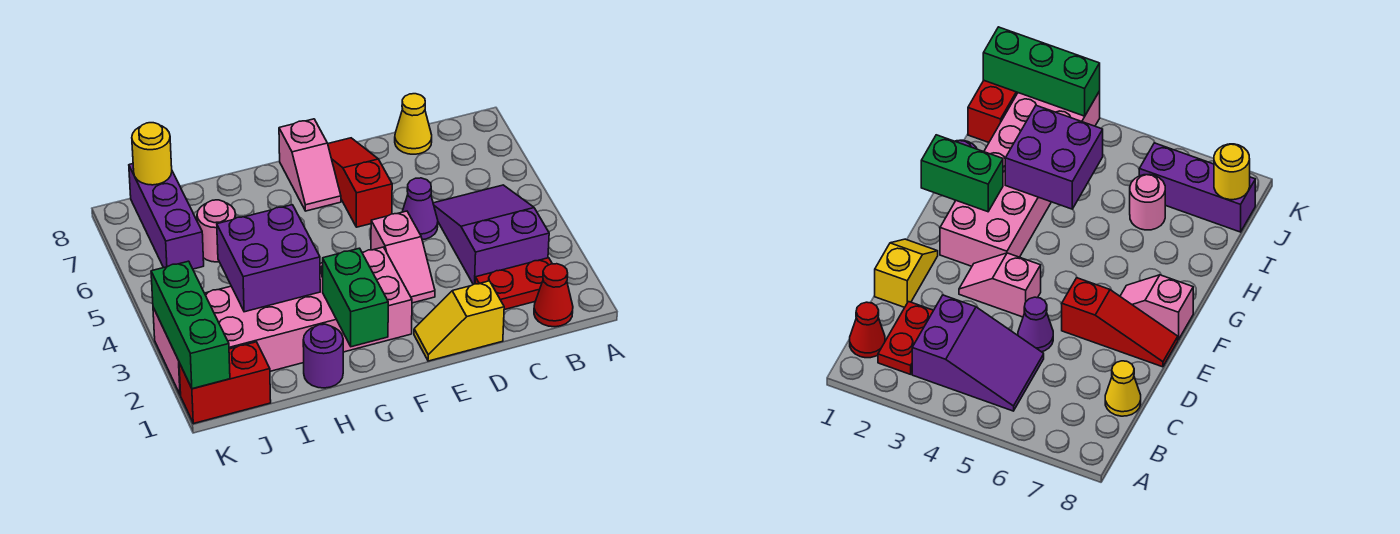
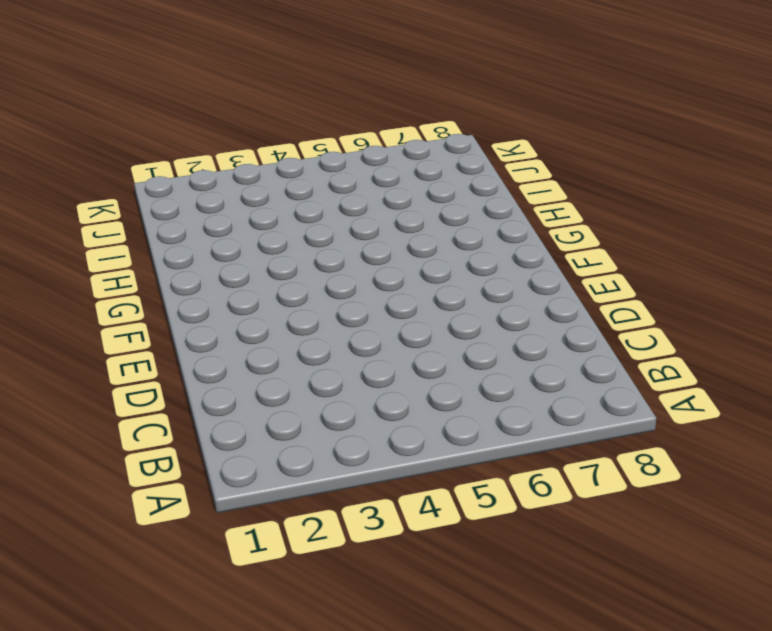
none -> red 1x1 cone [534,264,573,327]
none -> red 1x2 plate [475,258,552,310]
none -> purple 2x3 slope [433,185,549,285]

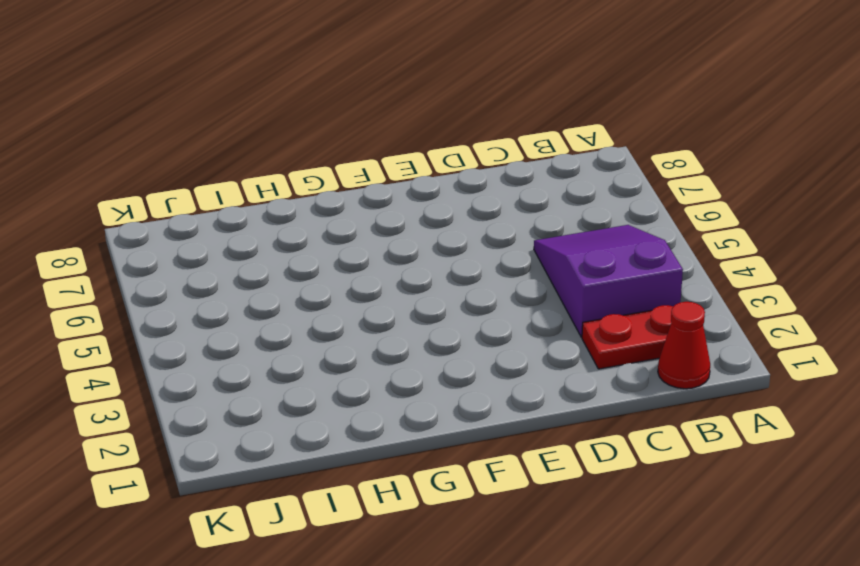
none -> yellow 1x1 cone [395,94,432,154]
none -> yellow 1x2 slope [414,281,504,361]
none -> purple 1x1 cone [402,178,438,240]

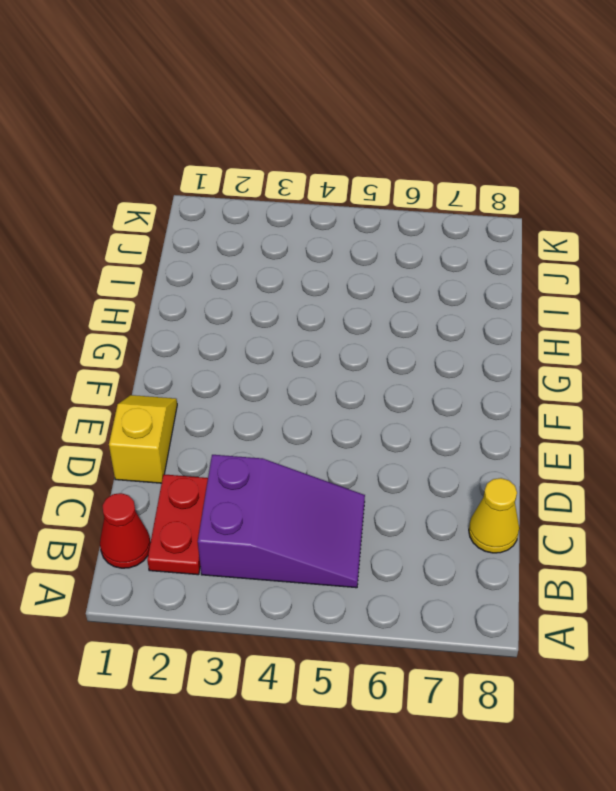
none -> purple 1x1 cone [402,178,438,240]
none -> pink 1x2 slope [371,211,435,303]
none -> red 1x3 slope [328,138,392,227]

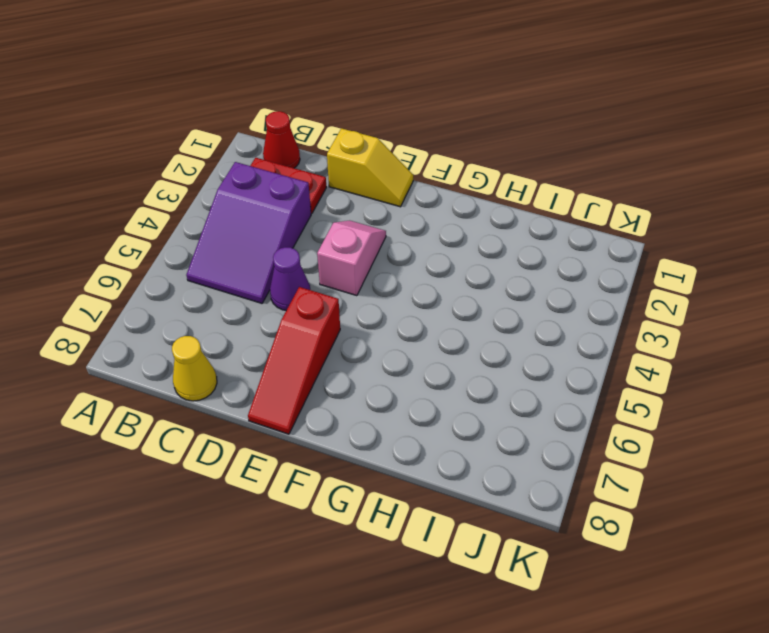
none -> pink 2x6 brick [153,247,412,395]
none -> pink 1x2 slope [279,119,341,211]
none -> purple 1x1 round brick [303,324,343,388]

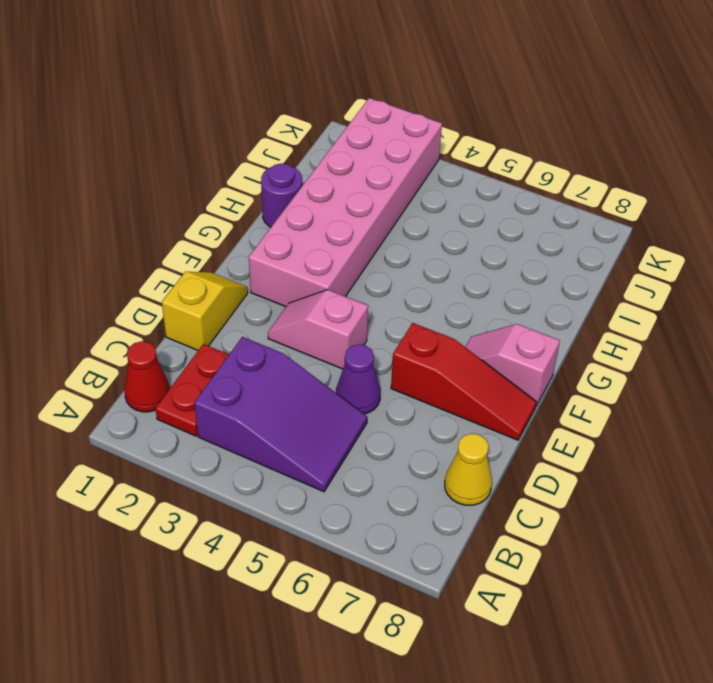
none -> pink 1x1 round brick [197,200,236,262]
none -> red 1x2 brick [179,342,271,424]
none -> purple 1x3 brick [129,164,204,269]

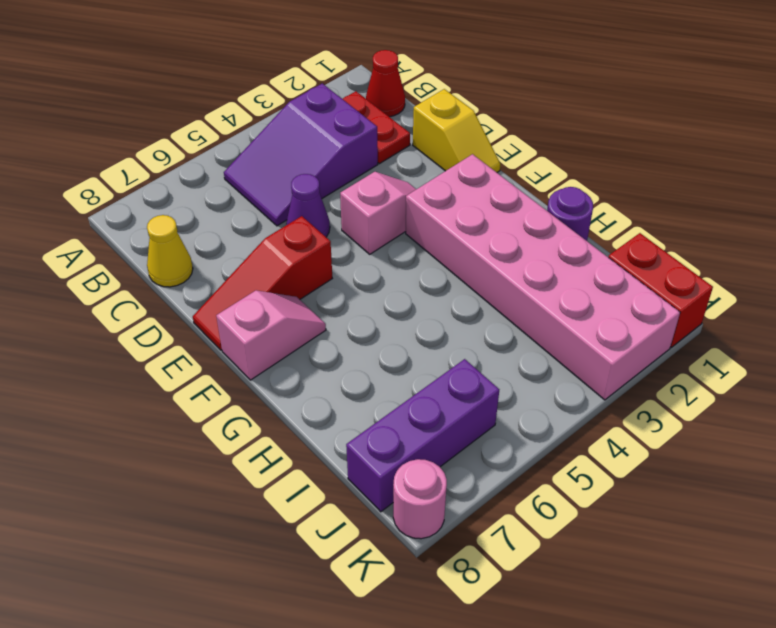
pink 1x1 round brick [393,459,447,539] -> pink 1x1 round brick moved to [197,200,236,262]
none -> green 1x2 brick [323,248,388,347]
none -> purple 2x2 brick [217,205,320,312]
none -> yellow 1x1 round brick [132,123,172,185]

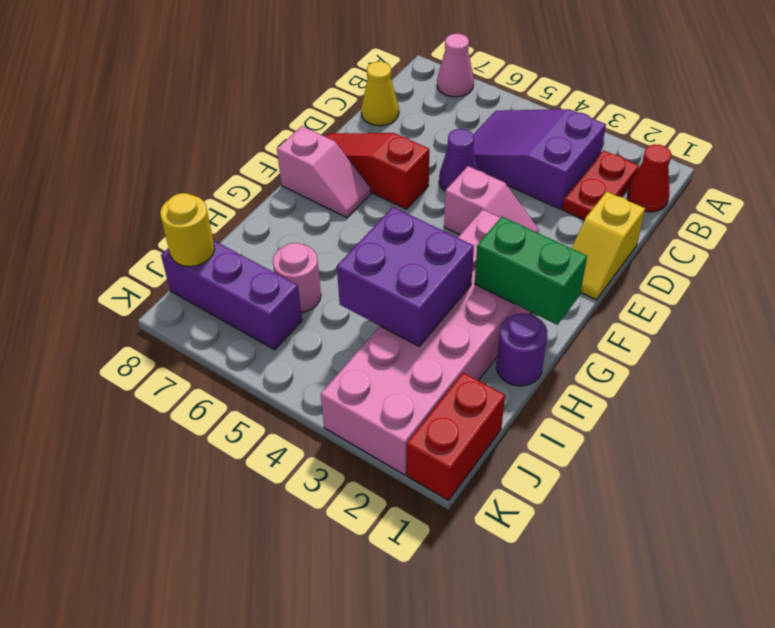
pink 1x1 cone [437,34,474,97] -> none
none -> green 1x3 brick [151,261,230,389]

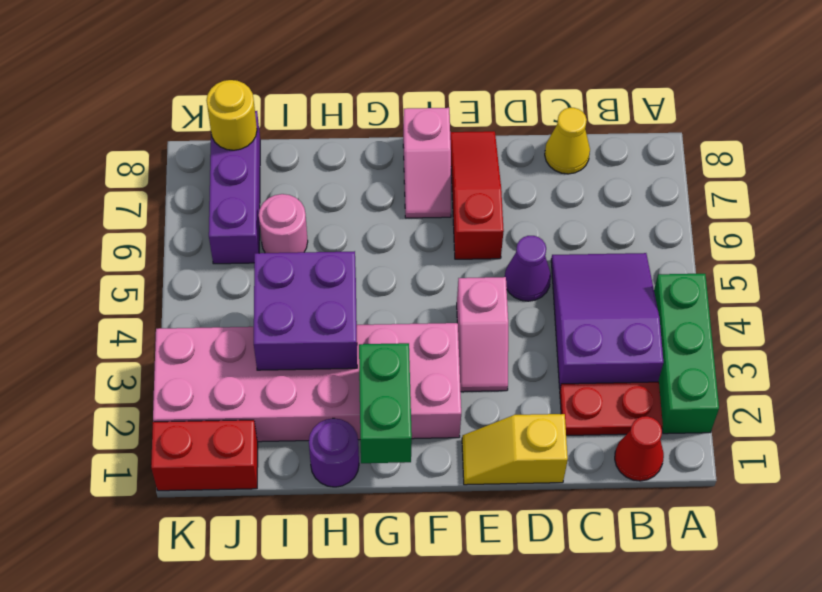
green 1x3 brick [654,274,719,434] -> green 1x3 brick moved to [151,261,230,389]

